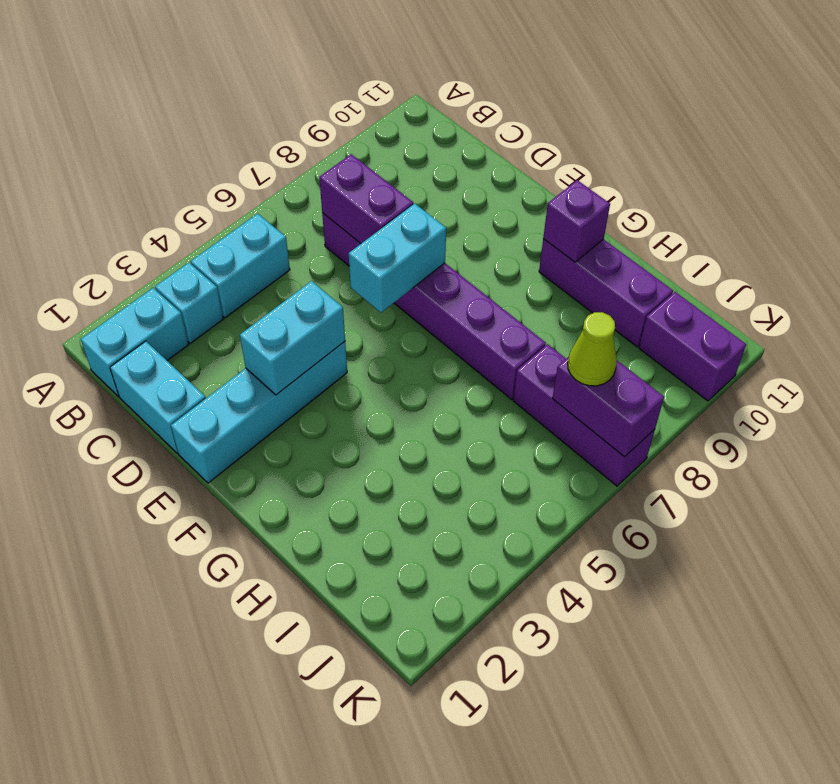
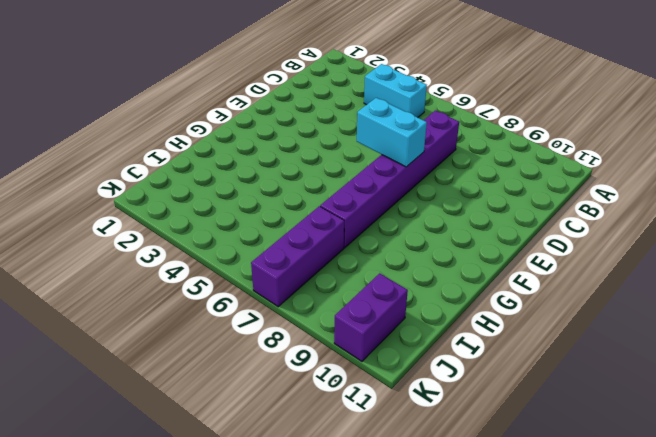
none -> cyan 1x2 brick [81,288,189,397]
none -> cyan 1x1 brick [155,263,223,343]
none -> cyan 1x2 brick [110,341,206,453]

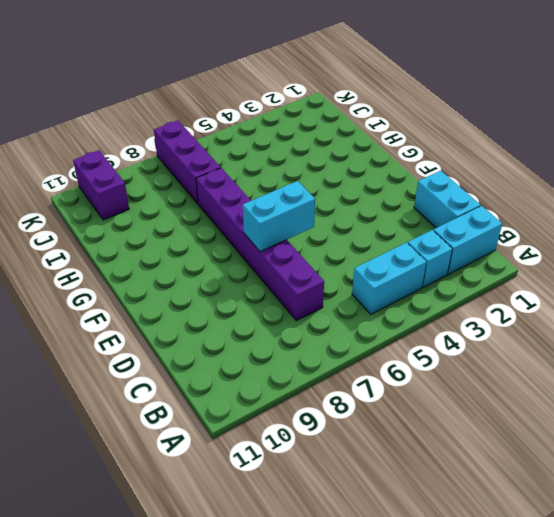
none -> cyan 1x4 brick [171,342,347,483]
none -> purple 1x3 brick [539,239,673,347]
none -> purple 1x2 brick [319,154,413,243]

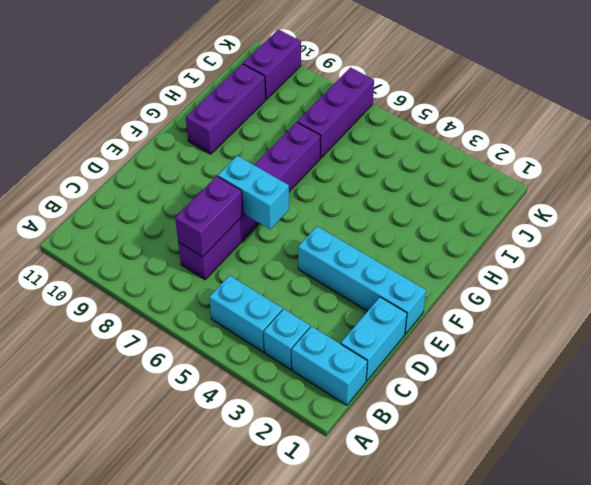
none -> cyan 1x2 brick [240,281,345,395]
none -> purple 1x1 brick [543,180,610,262]
none -> purple 1x2 brick [552,357,664,457]

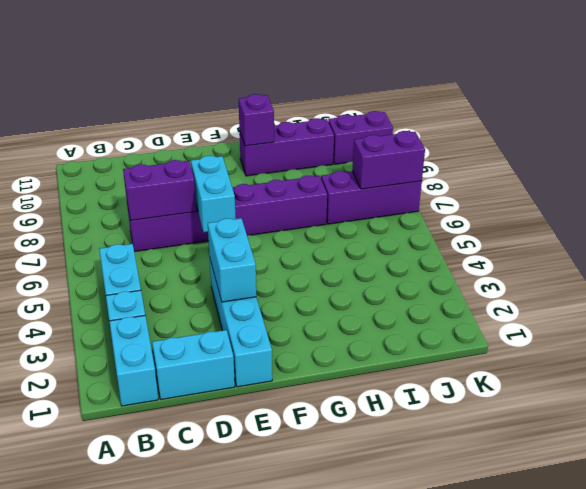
none -> lime 1x1 cone [568,312,617,386]

